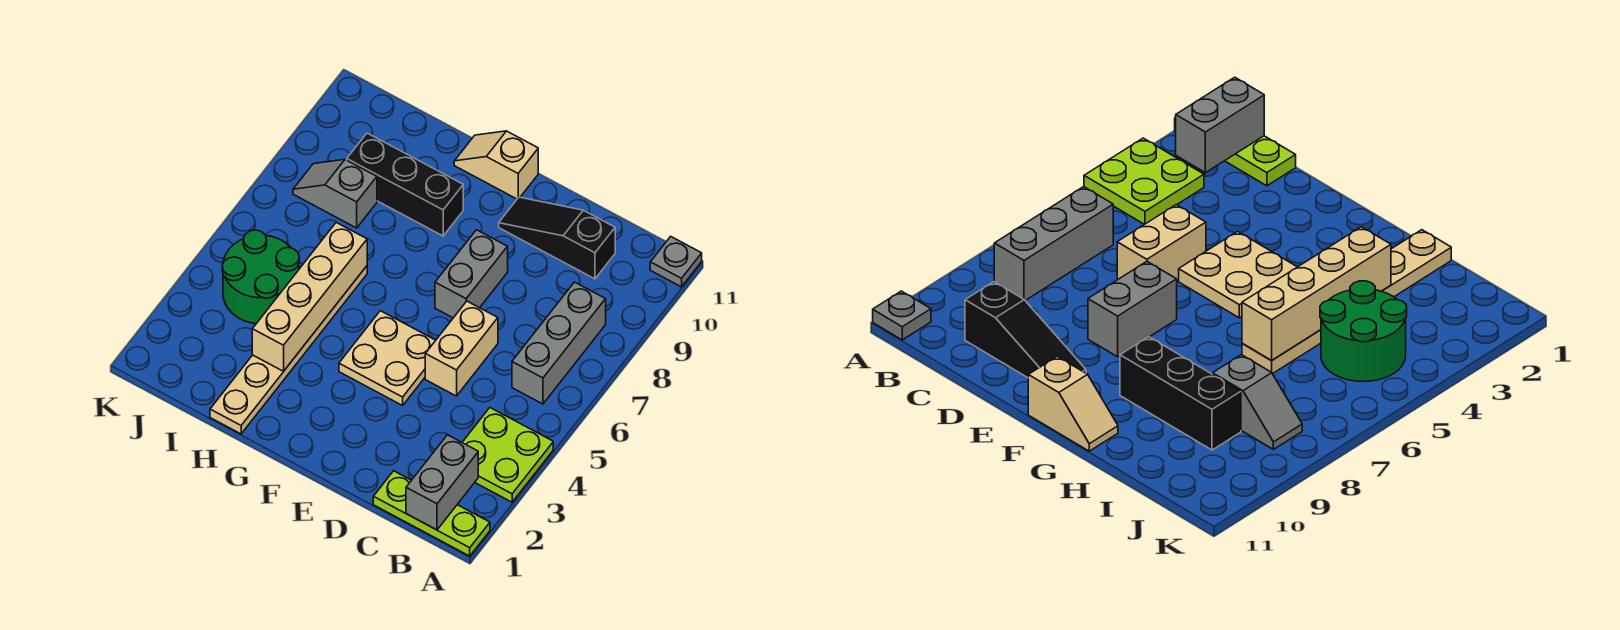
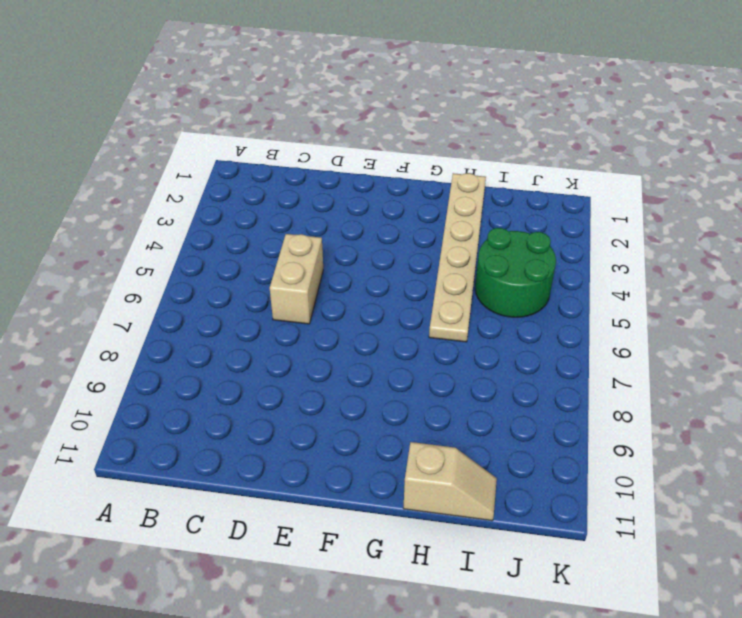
tan 1x2 slope [403,442,497,521] -> tan 1x2 slope moved to [454,131,538,199]
none -> lime 1x3 plate [373,471,490,556]
none -> lime 2x2 plate [462,408,553,502]
none -> grey 1x1 plate [650,236,702,287]

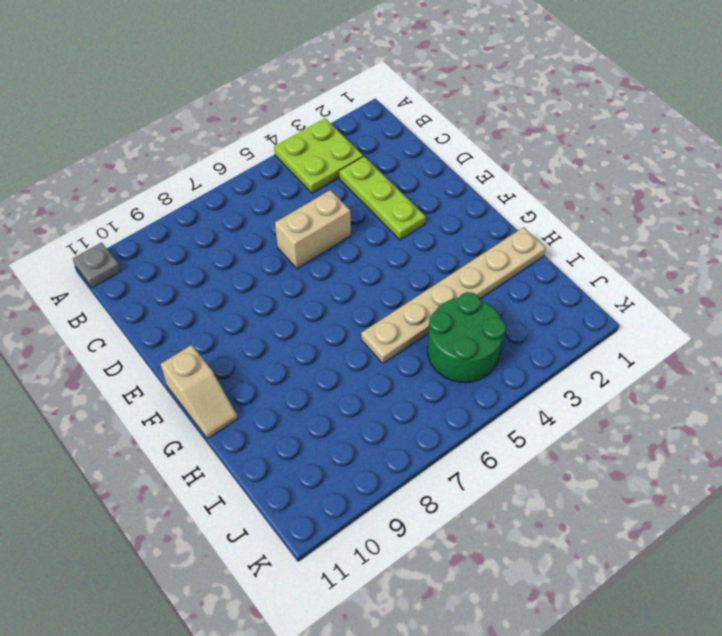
lime 1x3 plate [339,157,426,240] -> lime 1x3 plate moved to [373,471,490,556]
none -> grey 1x3 brick [512,282,606,404]
none -> black 1x3 slope [499,197,615,279]
none -> tan 2x2 plate [339,311,436,405]

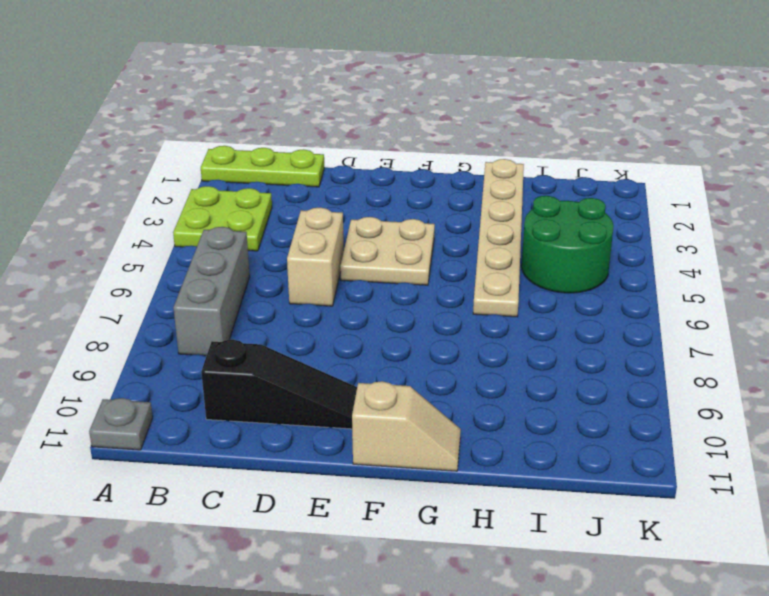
none -> grey 1x2 brick [435,230,508,318]
none -> black 1x3 brick [347,133,463,236]
none -> grey 1x2 slope [293,159,377,228]

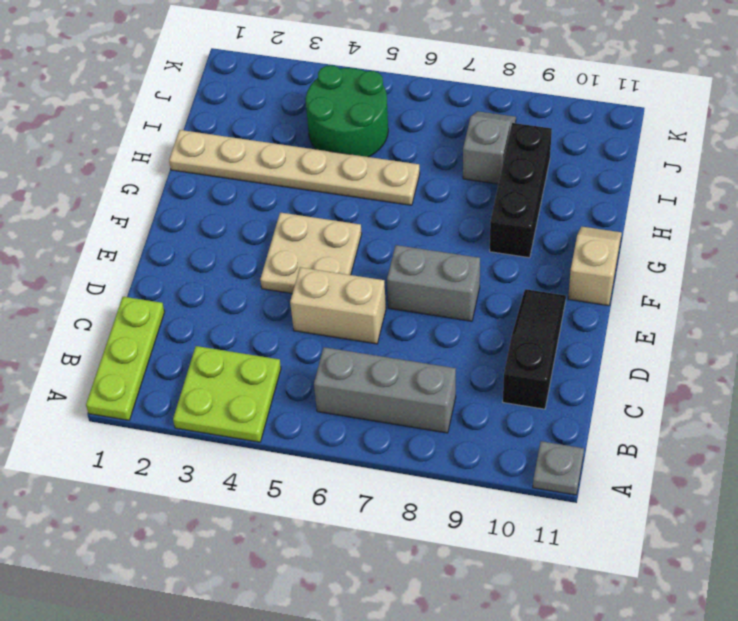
none -> grey 1x2 brick [406,435,478,530]
none -> tan 1x4 brick [252,223,367,372]

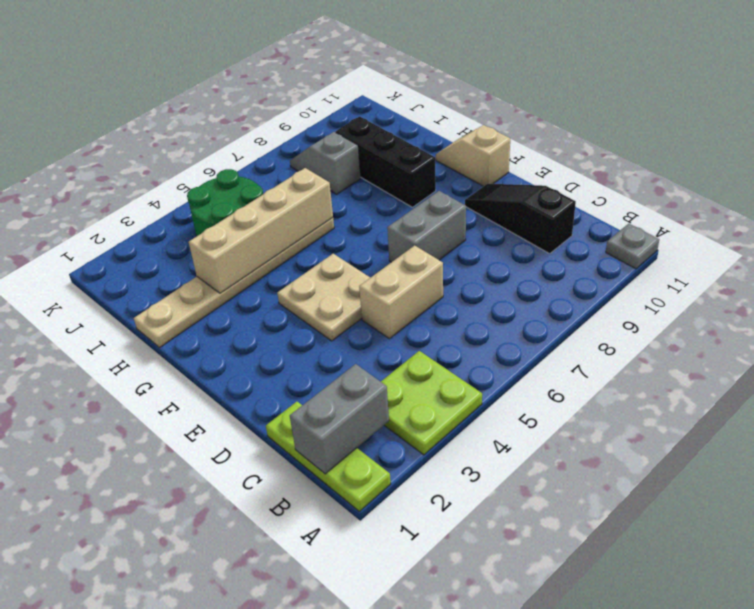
none -> grey 1x3 brick [512,282,606,404]

